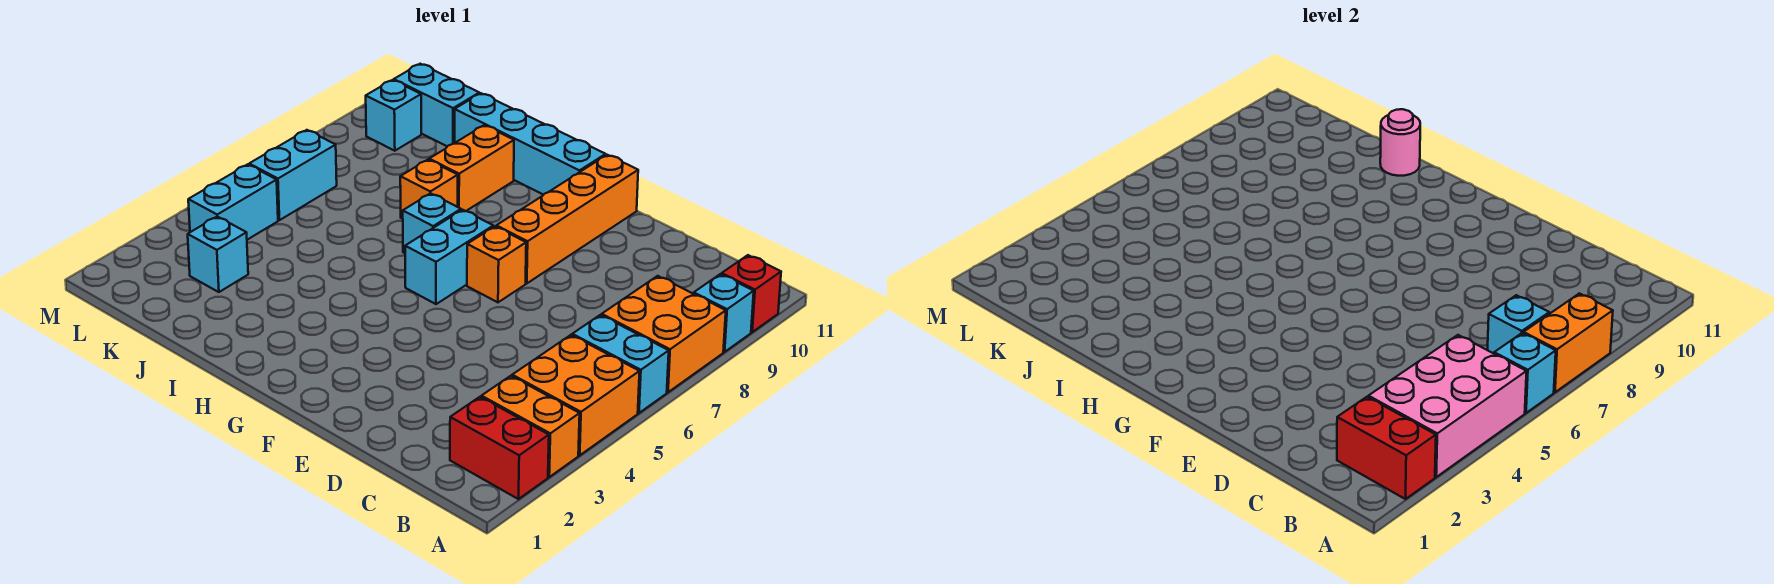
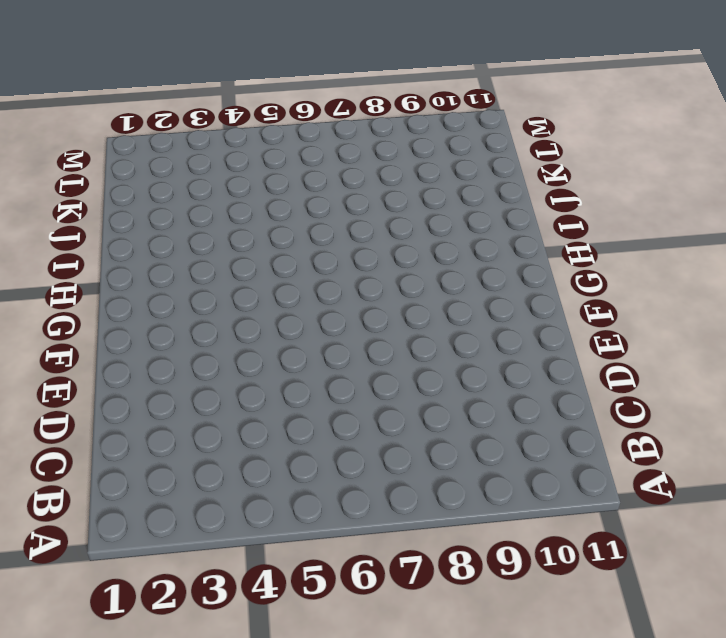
none -> red 1x2 brick [450,397,549,499]
none -> orange 1x2 brick [481,376,580,477]
none -> orange 2x2 brick [512,335,640,455]

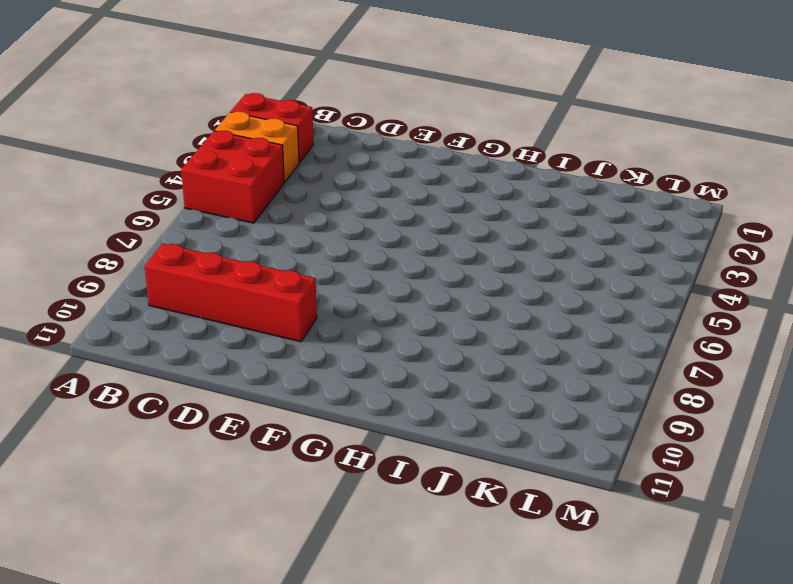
red 2x2 brick [181,130,284,223] -> orange 2x2 brick [512,335,640,455]
red 1x4 brick [145,244,317,342] -> none
none -> cyan 1x2 brick [572,315,669,413]
none -> orange 2x2 brick [602,276,726,392]
none -> cyan 1x1 brick [694,274,754,352]

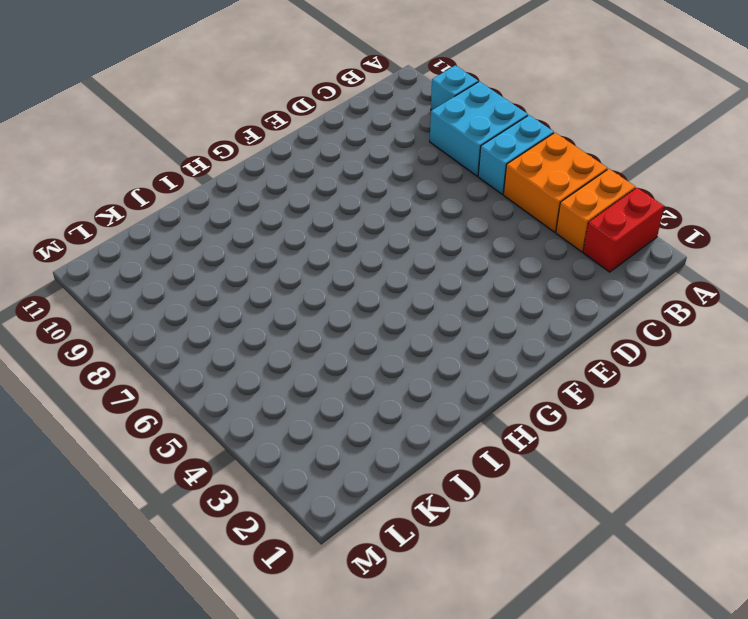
cyan 2x2 brick [430,82,528,176] -> orange 2x2 brick [602,276,726,392]
none -> red 1x1 brick [722,255,781,332]
none -> orange 1x1 brick [467,227,526,302]
none -> orange 1x4 brick [496,155,638,283]

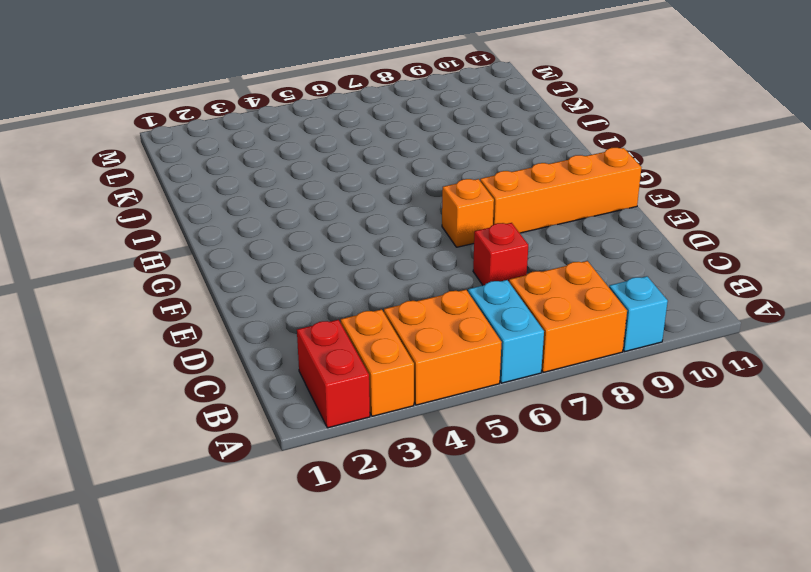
red 1x1 brick [473,223,528,285] -> red 1x1 brick moved to [722,255,781,332]
none -> cyan 1x2 brick [405,210,493,304]
none -> cyan 1x4 brick [455,93,606,195]
none -> cyan 1x1 brick [403,193,461,253]

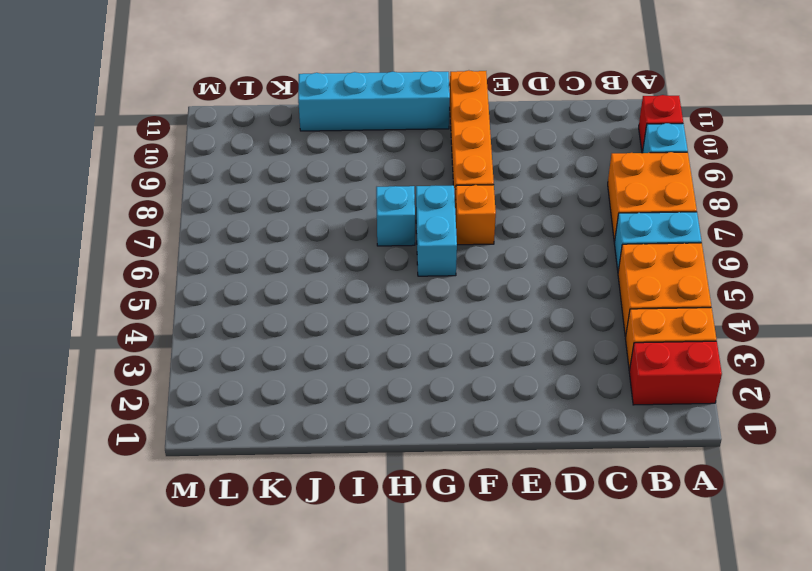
none -> orange 1x1 brick [400,160,458,219]
none -> orange 1x2 brick [429,125,514,211]
none -> cyan 1x1 brick [188,217,248,292]

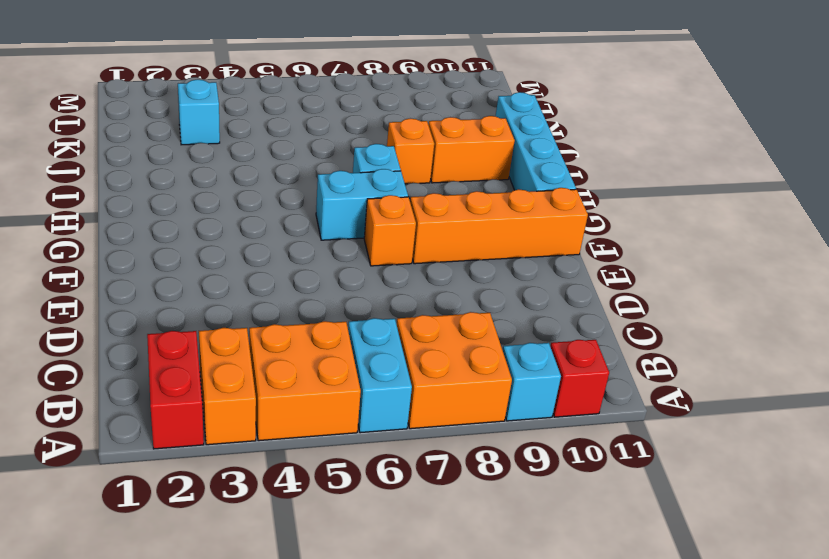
none -> cyan 1x2 brick [394,64,479,146]
none -> cyan 1x2 brick [188,164,278,240]
none -> cyan 1x2 brick [249,130,337,220]

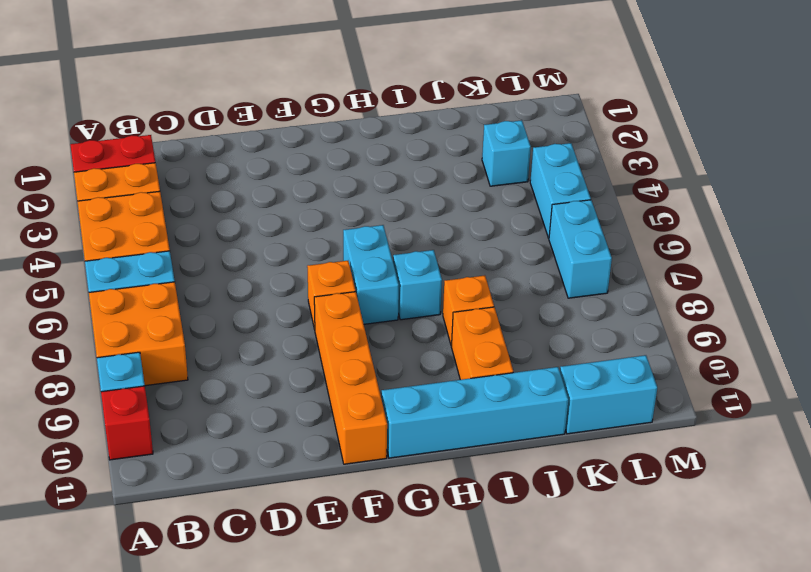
none -> cyan 1x1 brick [366,80,421,151]
none -> red 1x2 brick [1337,397,1436,499]
none -> pink 2x3 brick [1368,335,1527,477]

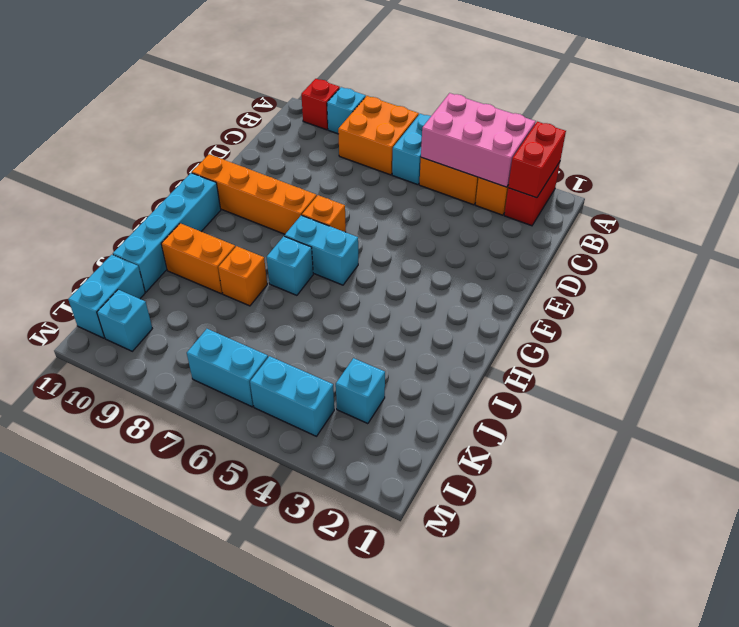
none -> cyan 1x1 brick [1494,333,1556,413]
none -> orange 1x2 brick [1524,293,1613,392]
none -> cyan 1x1 brick [1488,295,1549,353]

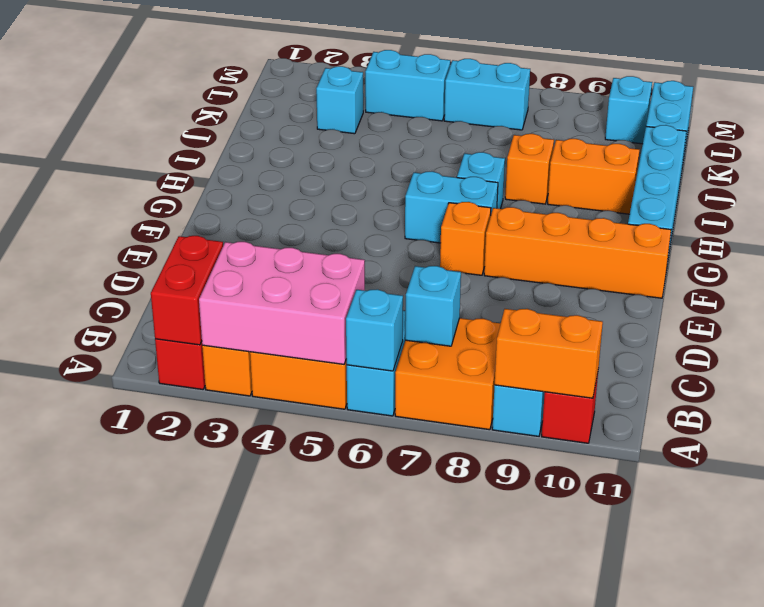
orange 1x2 brick [495,309,603,398] -> orange 1x2 brick moved to [1524,293,1613,392]
none -> pink 1x1 round brick [1380,109,1420,176]

